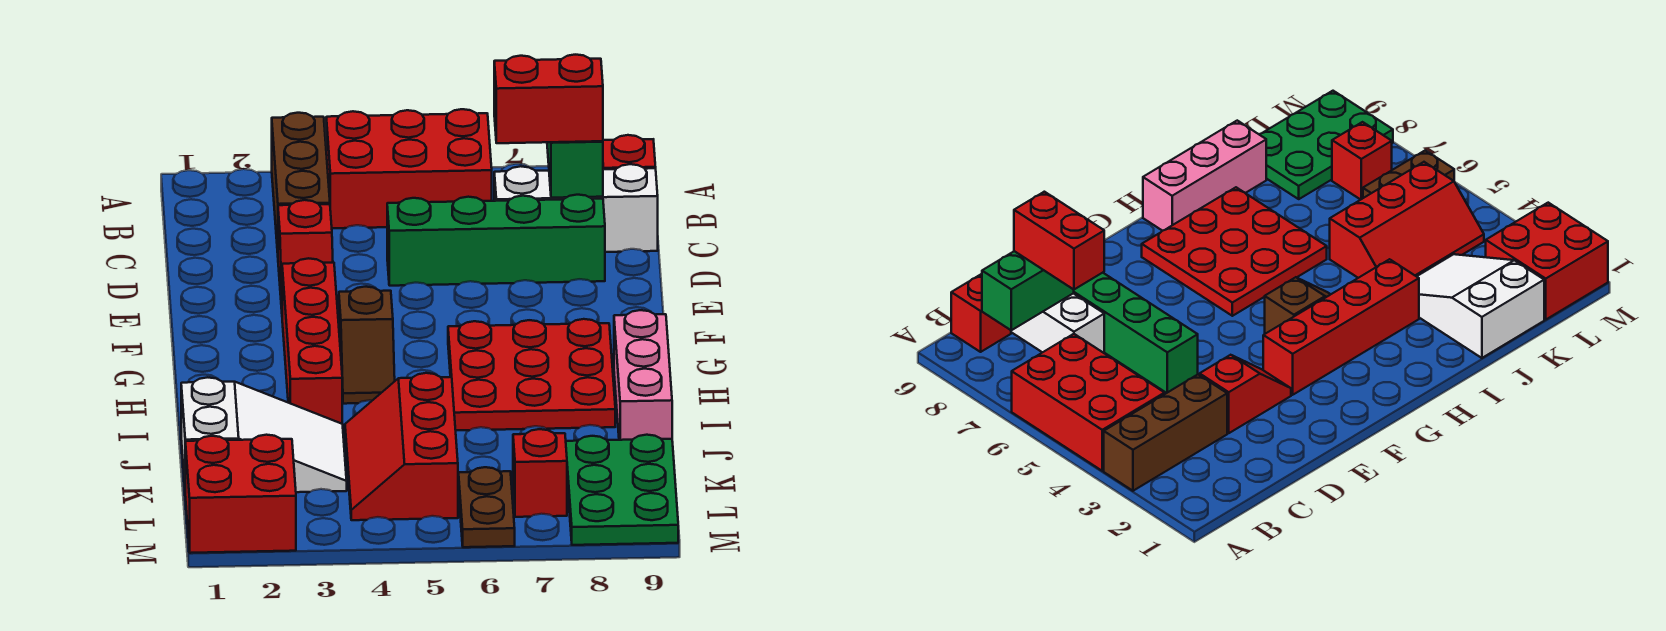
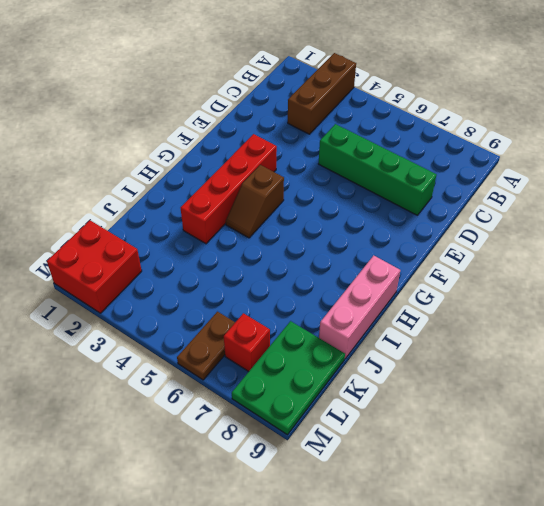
none -> red 2x3 brick [326,109,492,228]
none -> red 1x1 brick [603,135,656,169]
none -> white 1x3 brick [494,164,658,252]

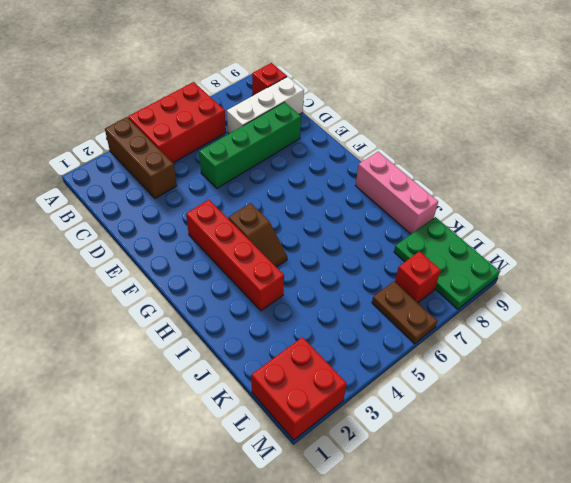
none -> red 1x2 slope [278,200,333,309]
none -> red 3x3 plate [448,319,615,430]
none -> white 2x3 slope [181,377,347,492]

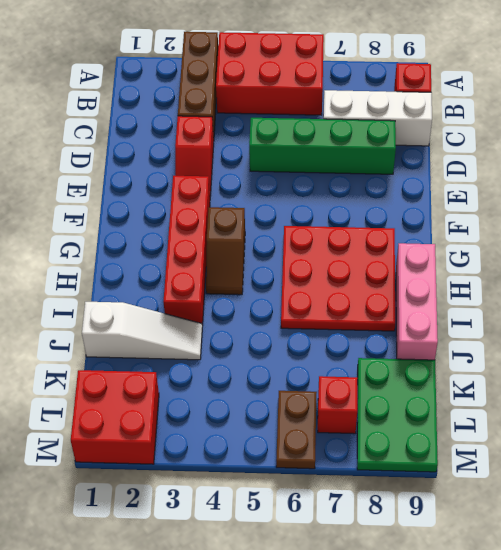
white 1x3 slope [82,302,202,360] -> white 2x3 slope [181,377,347,492]
none -> red 2x3 slope [345,373,458,520]
none -> green 1x2 brick [547,141,603,198]
none -> red 1x2 brick [494,55,603,143]

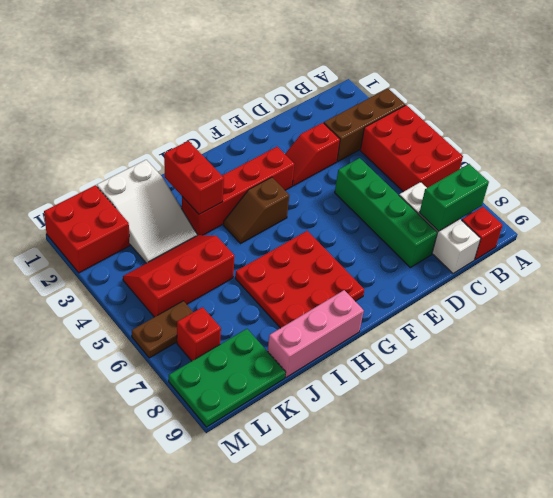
red 1x2 brick [164,141,224,214] -> red 1x2 brick moved to [494,55,603,143]

